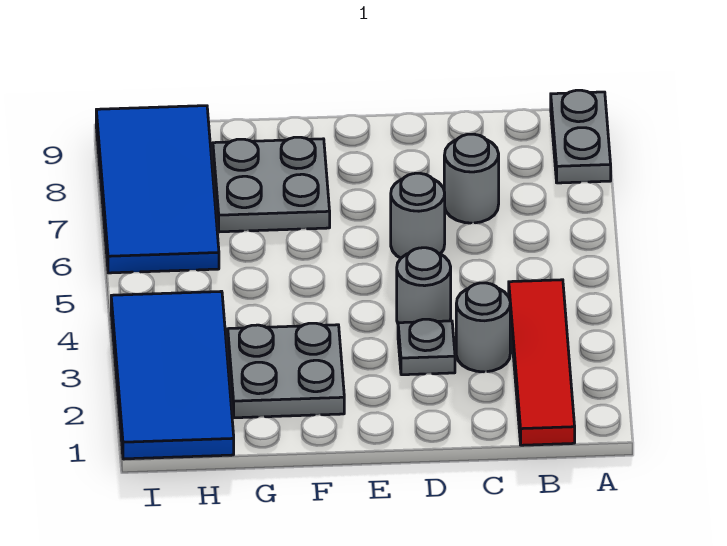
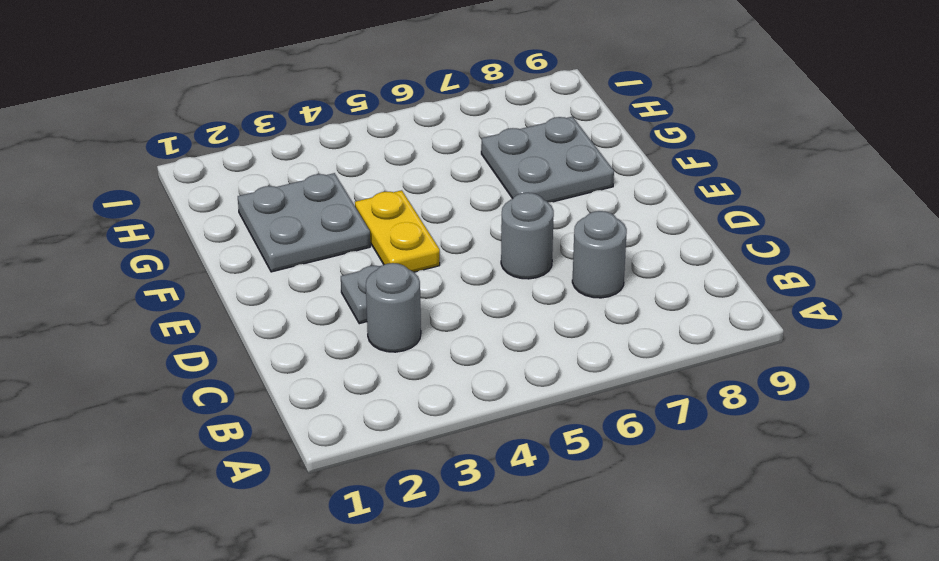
yellow 1x2 plate [355,190,440,272] -> none
none -> grey 1x2 plate [551,90,611,183]
none -> red 1x4 tile [509,280,575,445]

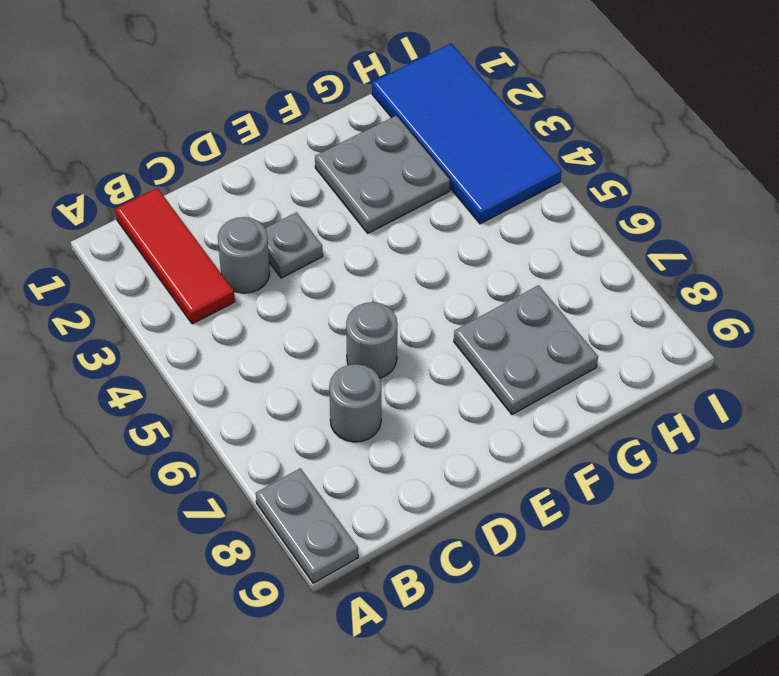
red 1x3 tile [115,188,235,324] -> red 1x4 tile [509,280,575,445]
none -> grey 1x1 round brick [397,248,451,323]
none -> blue 2x4 tile [96,106,219,273]

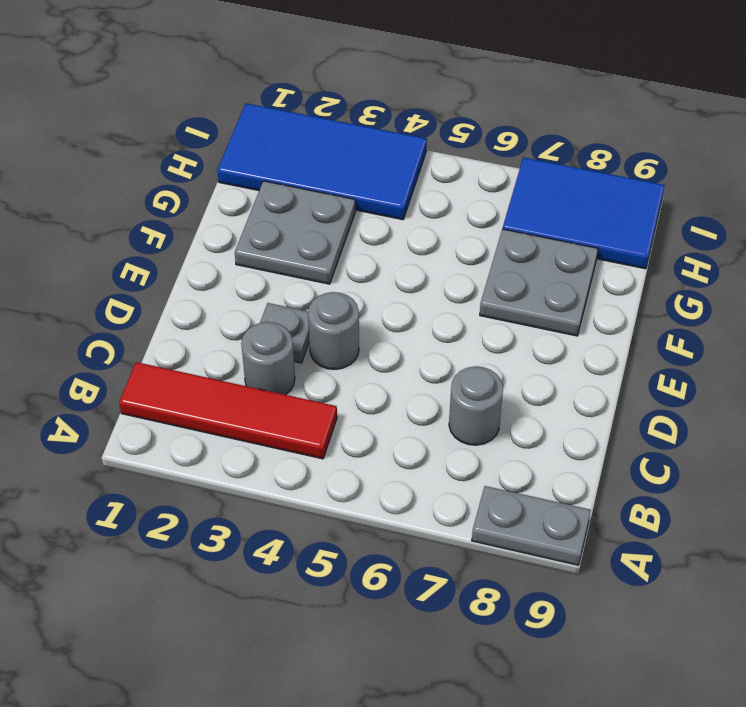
blue 2x3 tile [503,157,665,269] -> blue 2x4 tile [96,106,219,273]
none -> grey 1x1 round brick [391,173,445,258]

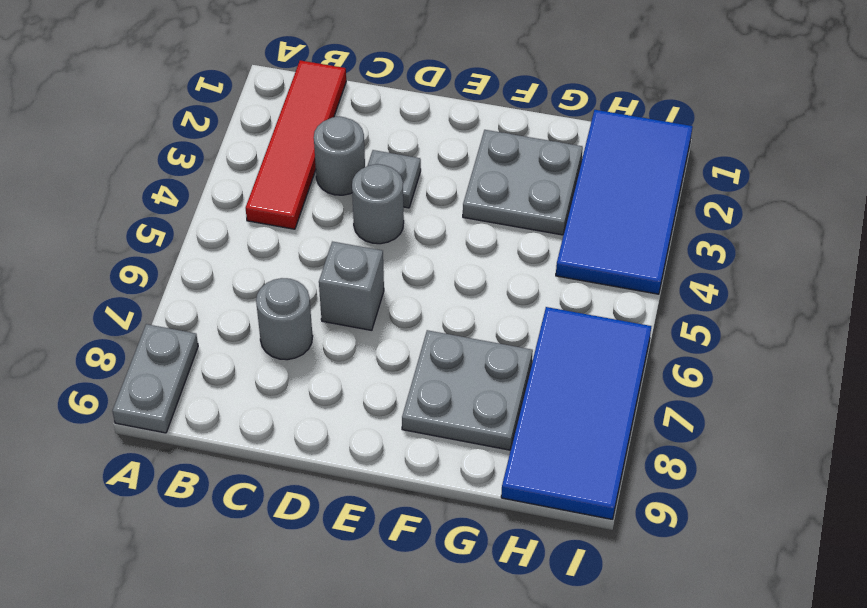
grey 1x1 brick [319,242,384,330] -> grey 1x1 round brick [391,173,445,258]

